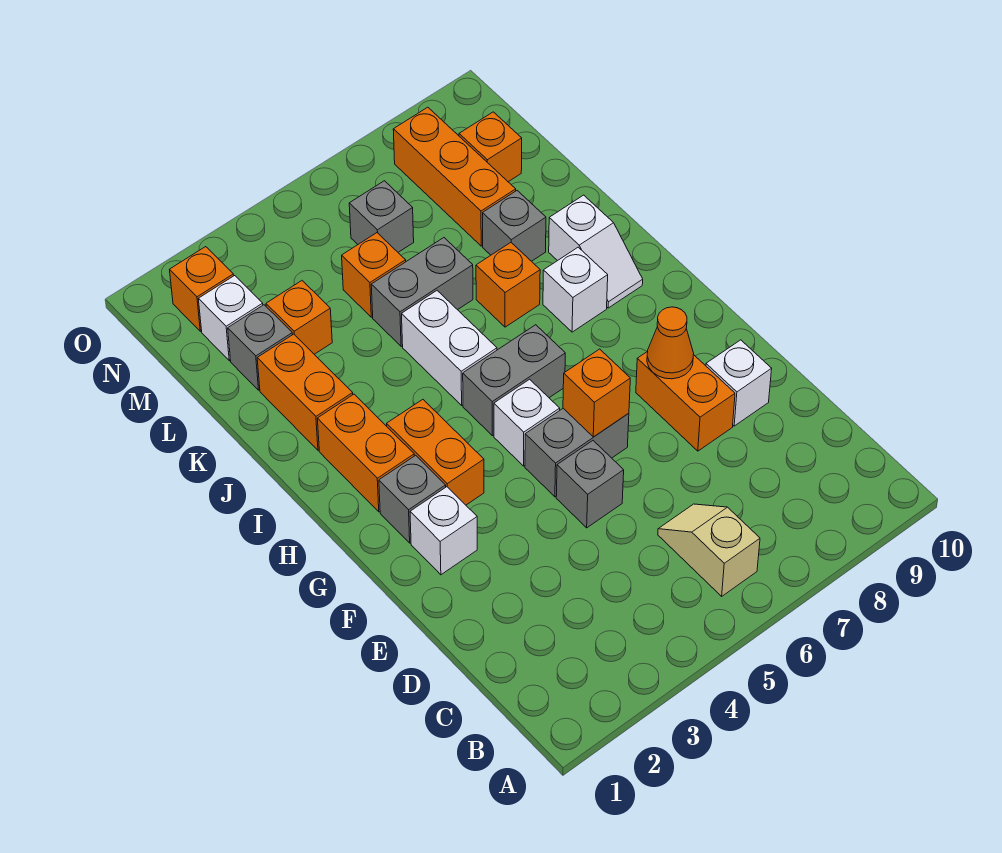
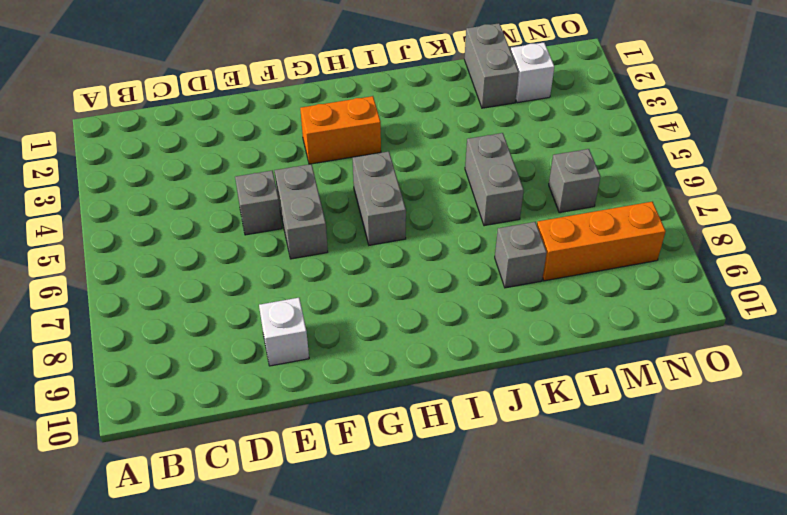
grey 1x2 brick [464,23,519,108] -> grey 1x1 brick [228,305,292,390]
none -> tan 1x2 slope [658,504,760,596]
none -> orange 1x2 brick [636,351,735,451]
none -> white 1x1 brick [410,487,477,575]

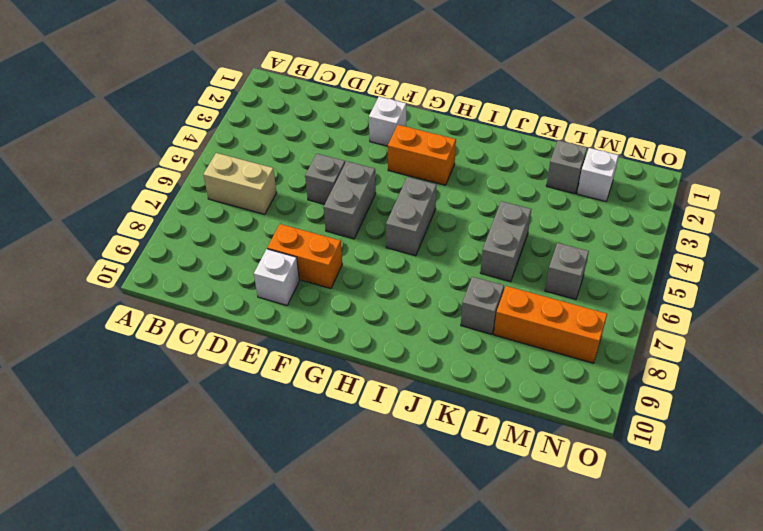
tan 1x2 brick [203,153,277,215] -> tan 1x2 slope [658,504,760,596]
none -> grey 1x1 brick [379,455,446,543]
none -> white 1x1 brick [494,379,560,466]
none -> orange 1x2 brick [317,394,414,512]

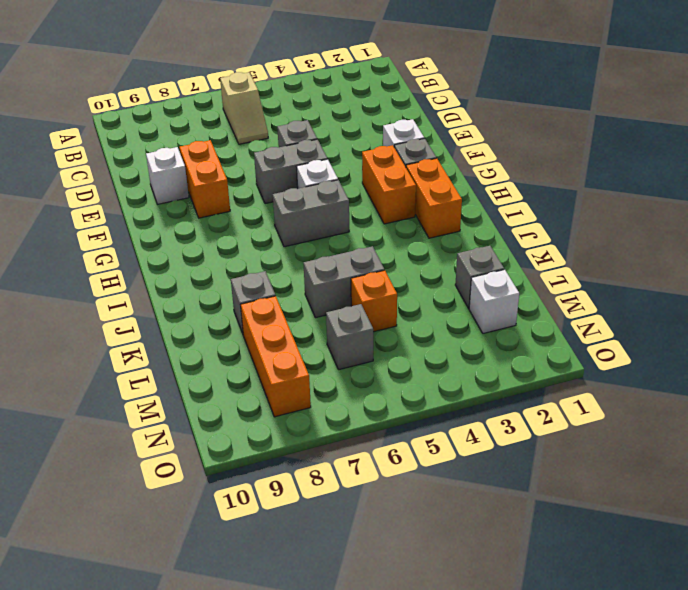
none -> white 1x2 brick [402,291,497,405]
none -> white 1x1 brick [543,247,608,332]
none -> white 1x2 slope [549,195,643,308]

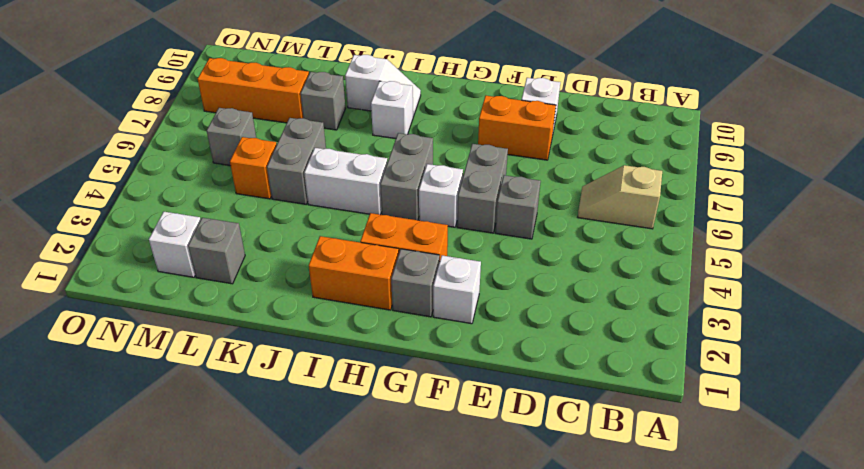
none -> orange 1x2 brick [257,334,353,450]
none -> orange 1x1 brick [476,243,540,327]
none -> orange 1x1 brick [266,281,332,354]

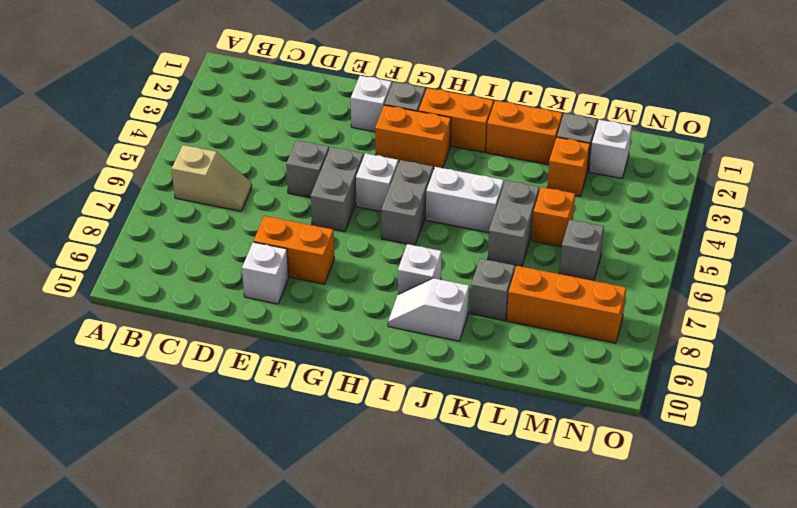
none -> orange 1x1 brick [476,243,540,327]
none -> orange 1x1 brick [459,112,522,182]
none -> orange 1x1 brick [170,247,234,331]

